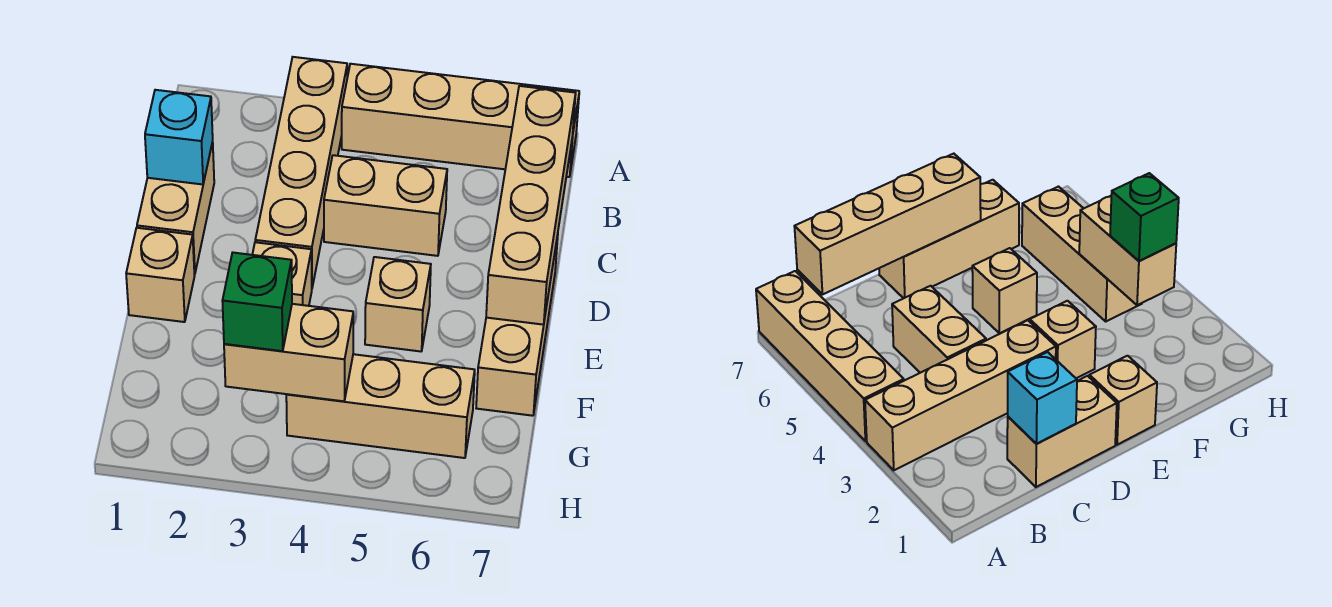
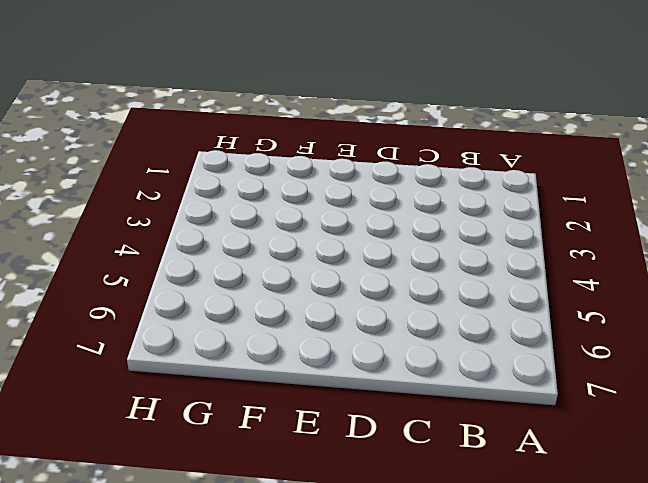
none -> tan 1x4 brick [255,57,347,287]
none -> tan 1x4 brick [342,64,579,177]
none -> tan 1x2 brick [137,142,214,274]

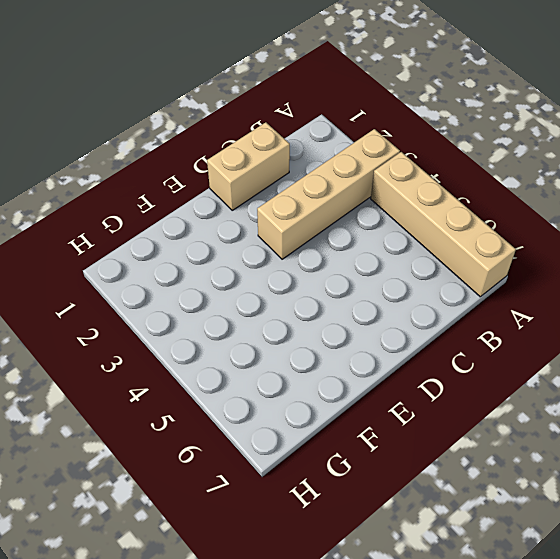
none -> tan 1x2 brick [324,155,447,256]
none -> tan 1x3 brick [476,235,558,416]
none -> tan 1x1 brick [126,228,195,322]

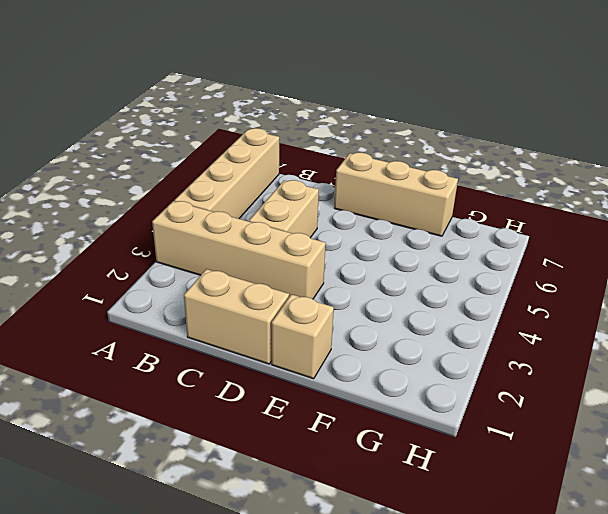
none -> tan 1x1 brick [252,242,312,306]
none -> tan 1x1 brick [365,257,431,351]
none -> tan 1x3 brick [286,354,475,458]

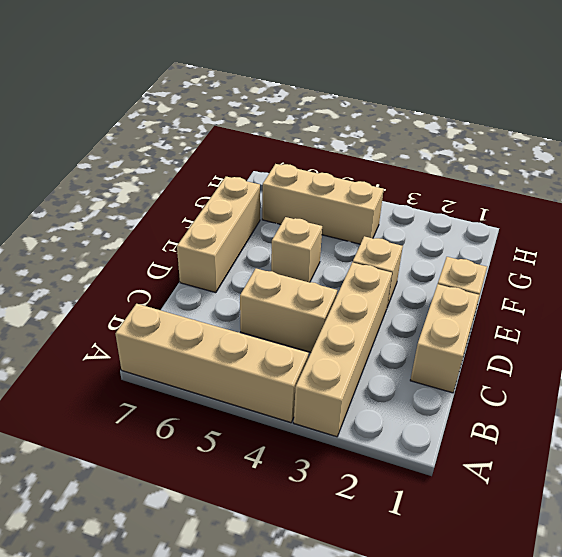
none -> tan 1x4 brick [486,86,576,325]
none -> cyan 1x1 brick [145,90,213,184]
none -> tan 1x2 brick [224,304,353,401]

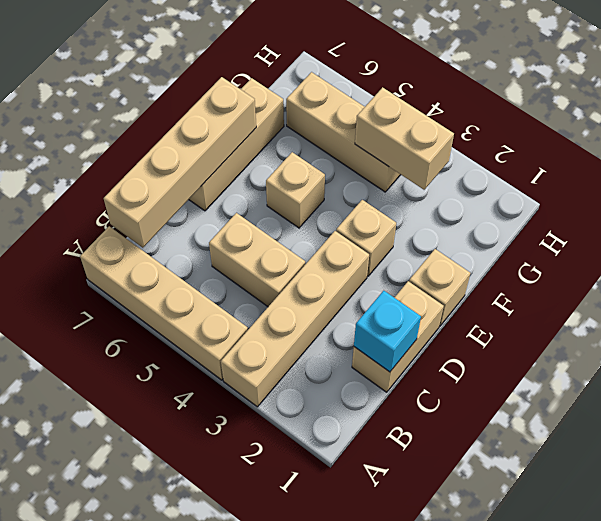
none -> green 1x1 brick [222,253,292,351]

